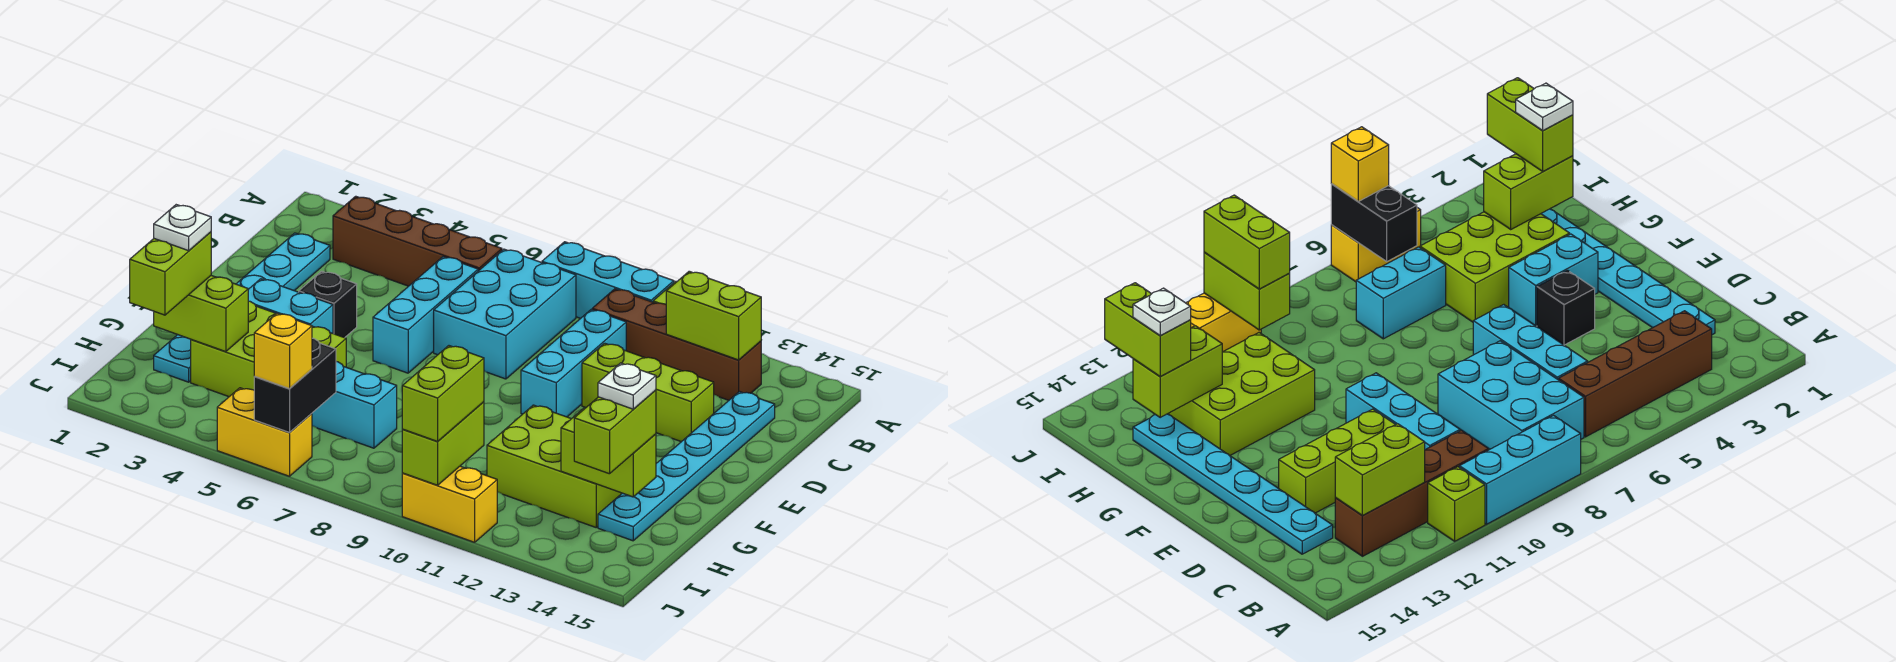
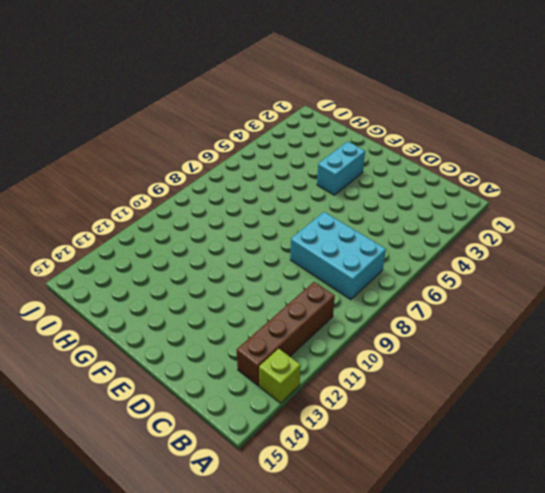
lime 1x1 brick [259,349,301,403] -> lime 1x1 brick moved to [1428,467,1485,541]
none -> cyan 1x3 brick [542,242,674,318]
none -> brown 1x4 brick [333,196,502,286]
none -> cyan 1x6 plate [154,233,330,382]

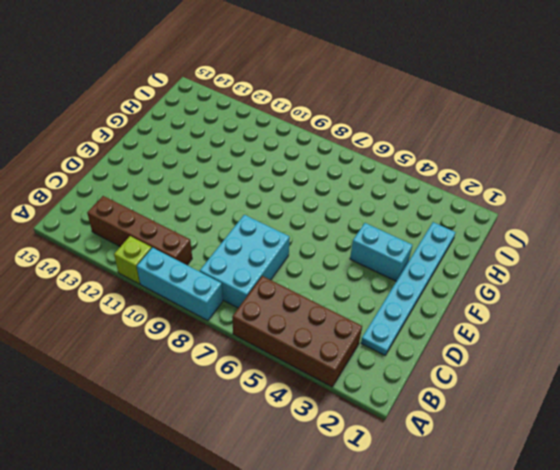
brown 2x4 brick [232,276,362,387] -> brown 1x4 brick [333,196,502,286]
none -> cyan 1x3 brick [373,257,478,373]
none -> cyan 1x3 brick [521,309,626,417]
none -> cyan 1x6 plate [598,392,775,541]

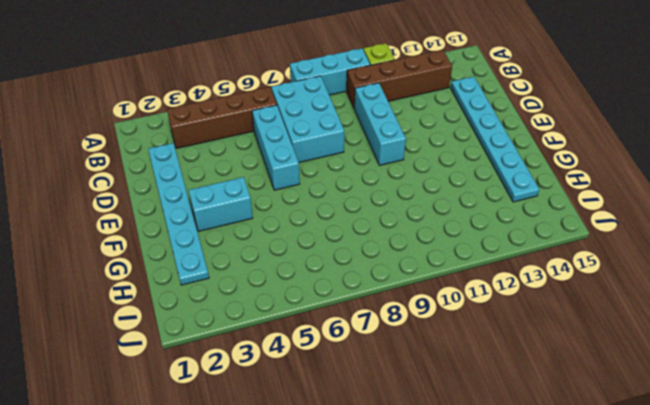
none -> lime 1x3 brick [582,343,714,442]
none -> black 1x1 brick [299,271,357,338]
none -> lime 2x3 brick [191,301,346,397]

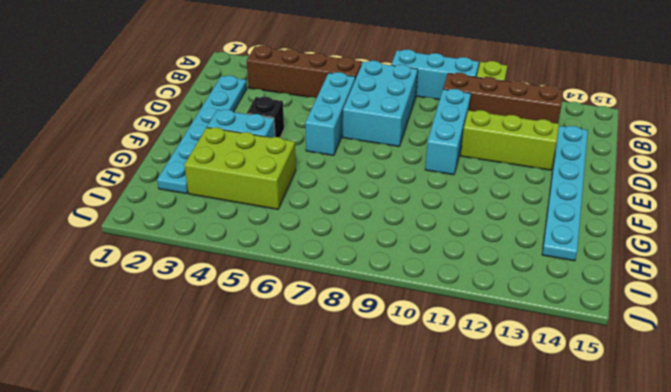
none -> lime 2x3 brick [487,405,622,527]
none -> cyan 1x2 brick [312,362,397,448]
none -> yellow 1x2 brick [217,388,312,476]

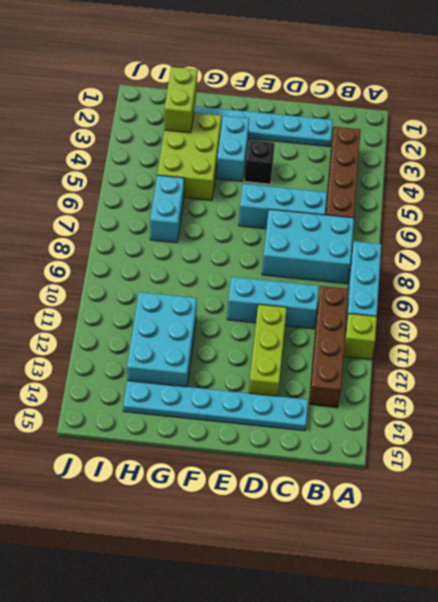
cyan 2x3 brick [127,292,197,387] -> lime 2x3 brick [487,405,622,527]
none -> yellow 1x2 brick [217,388,312,476]
none -> yellow 1x2 brick [402,466,497,542]
none -> lime 1x2 brick [666,271,761,360]

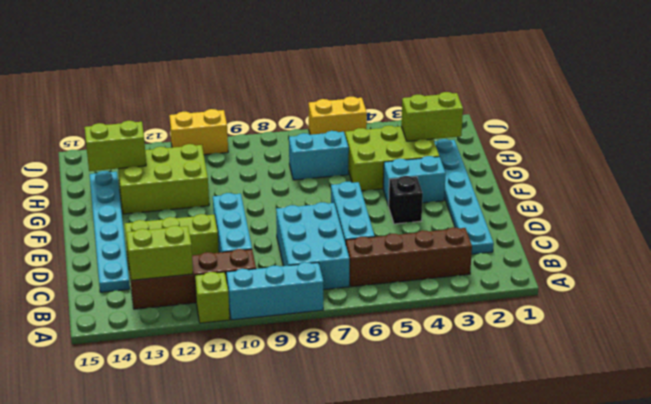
none -> black 1x2 brick [254,338,336,432]
none -> lime 1x2 brick [402,402,484,485]
none -> lime 1x2 brick [130,232,211,315]

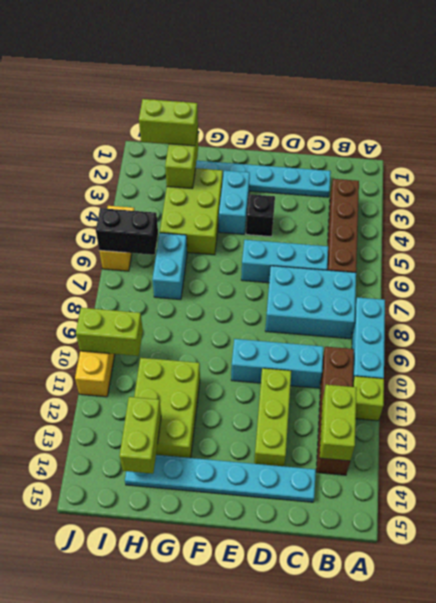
none -> lime 1x2 brick [574,390,656,474]
none -> lime 1x2 brick [402,346,484,441]
none -> yellow 1x1 brick [254,313,312,389]

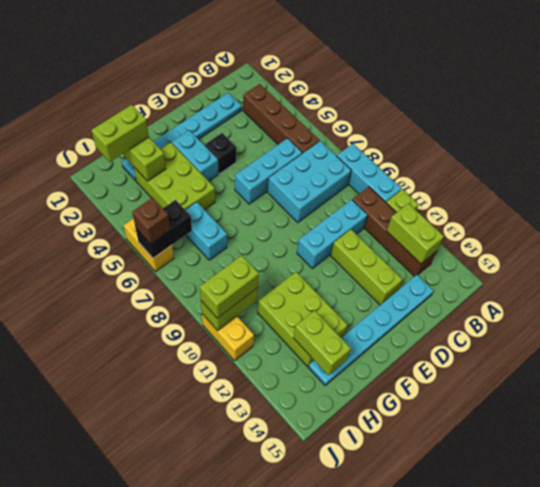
brown 1x1 brick [132,198,170,244] -> yellow 1x1 brick [254,313,312,389]
none -> lime 1x2 brick [574,390,656,474]
none -> white 1x1 plate [154,205,211,251]
none -> white 1x1 plate [598,363,656,409]

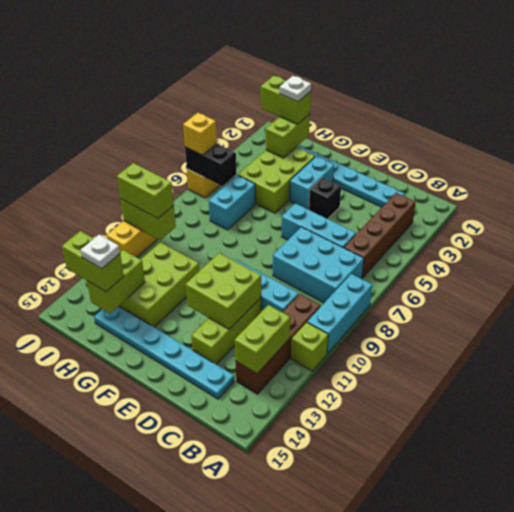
lime 2x2 brick [186,253,261,329] -> none

